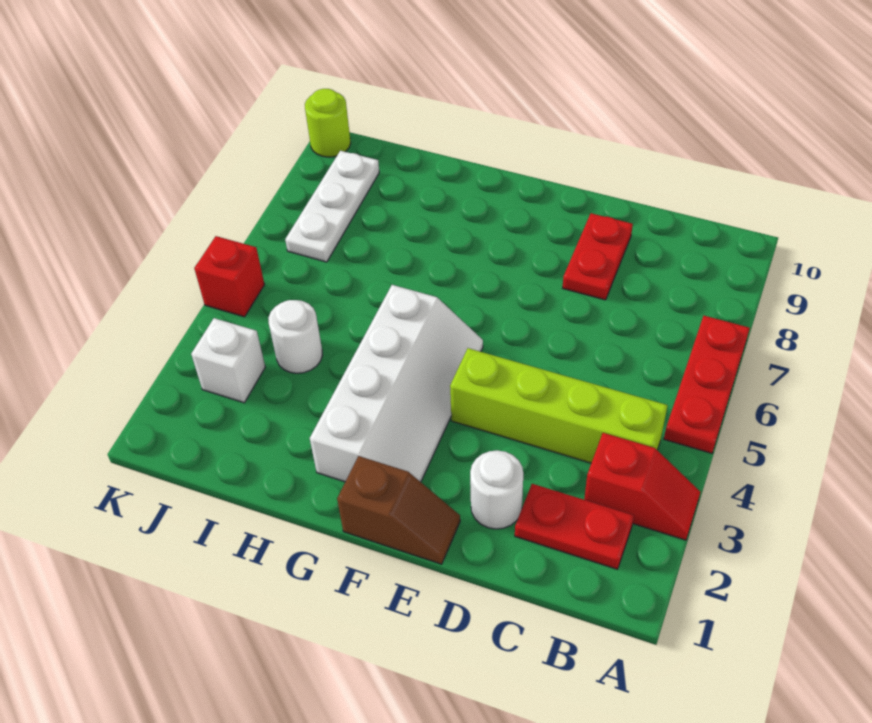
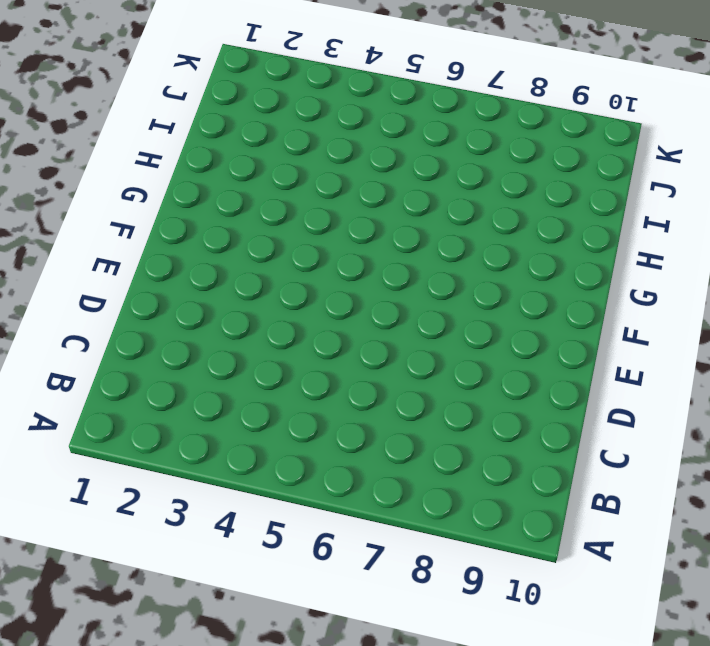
none -> red 1x2 slope [584,433,700,540]
none -> red 1x3 plate [664,316,750,453]
none -> red 1x2 plate [515,484,634,569]

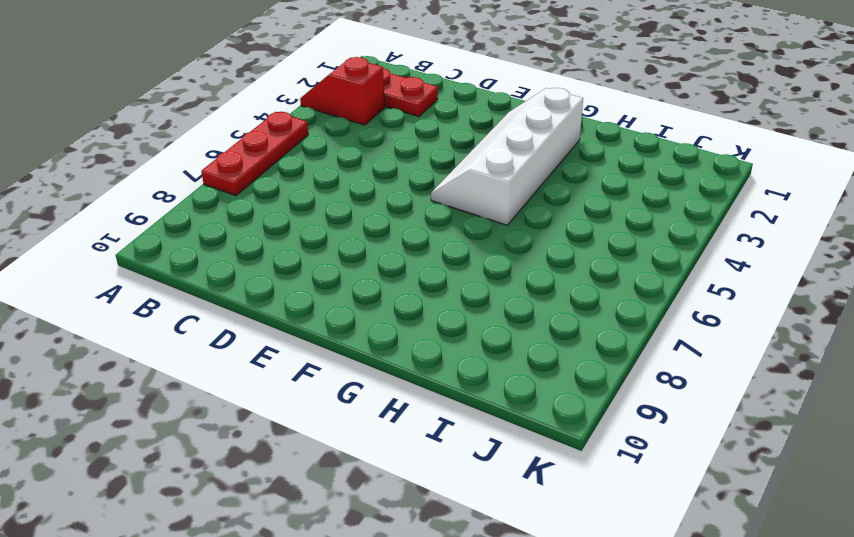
none -> lime 1x4 brick [450,348,668,463]
none -> white 1x1 round brick [470,450,523,529]
none -> red 1x2 plate [563,213,633,300]

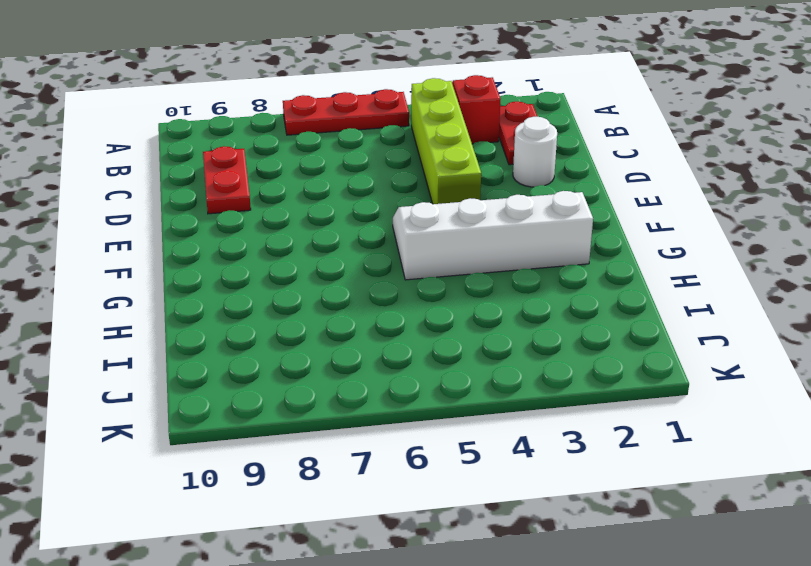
red 1x2 plate [203,146,251,214] -> red 1x2 plate turned to [563,213,633,300]
none -> brown 1x2 slope [337,456,460,564]
none -> white 1x1 round brick [268,300,322,373]
none -> white 1x1 brick [191,318,265,403]

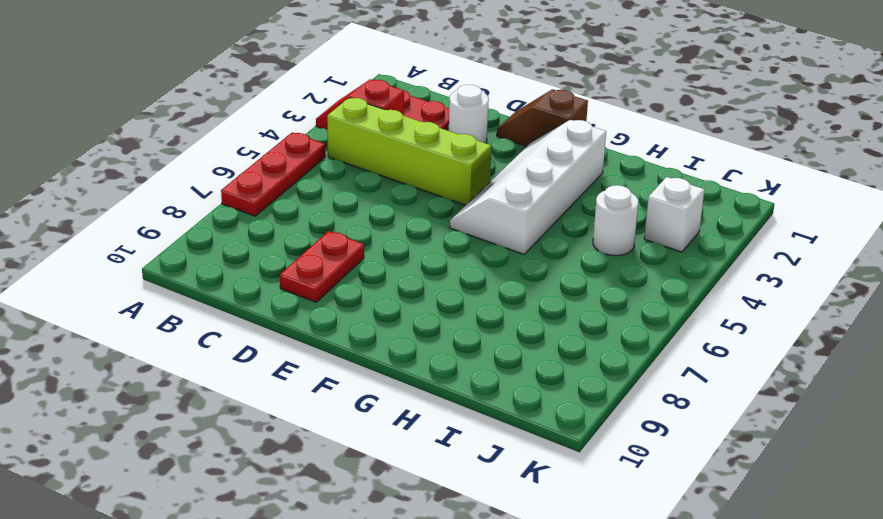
none -> white 1x3 plate [285,151,379,262]
none -> red 1x1 brick [194,236,265,317]
none -> lime 1x1 round brick [305,89,351,157]

